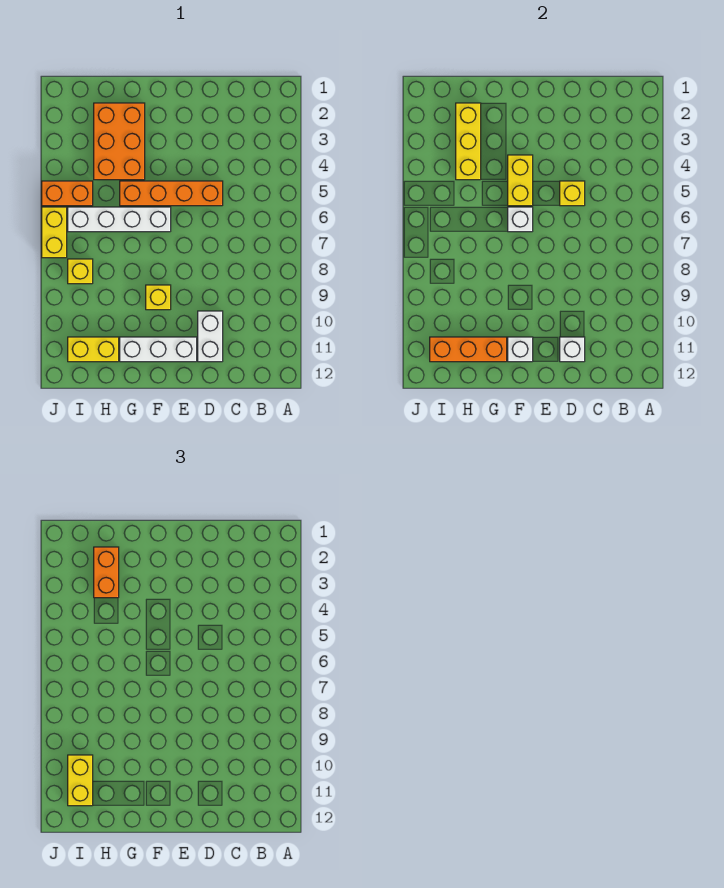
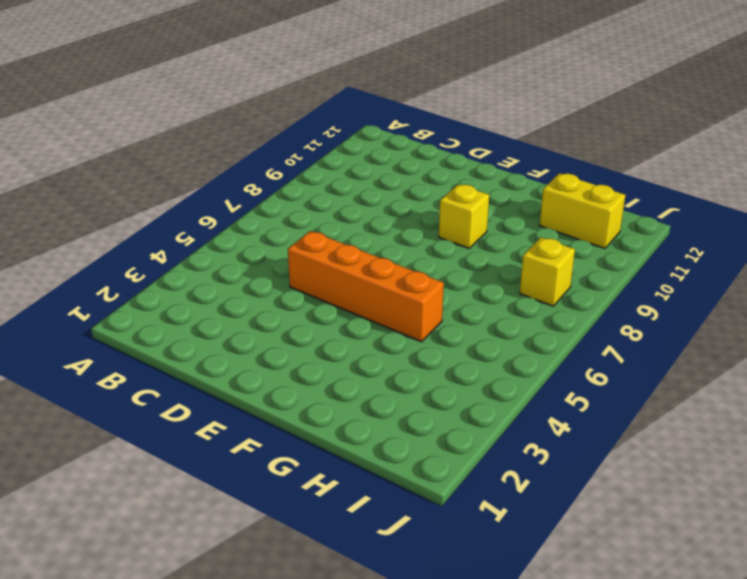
none -> white 1x2 brick [198,311,223,362]
none -> white 1x3 brick [120,337,197,362]
none -> white 1x4 brick [68,207,171,232]

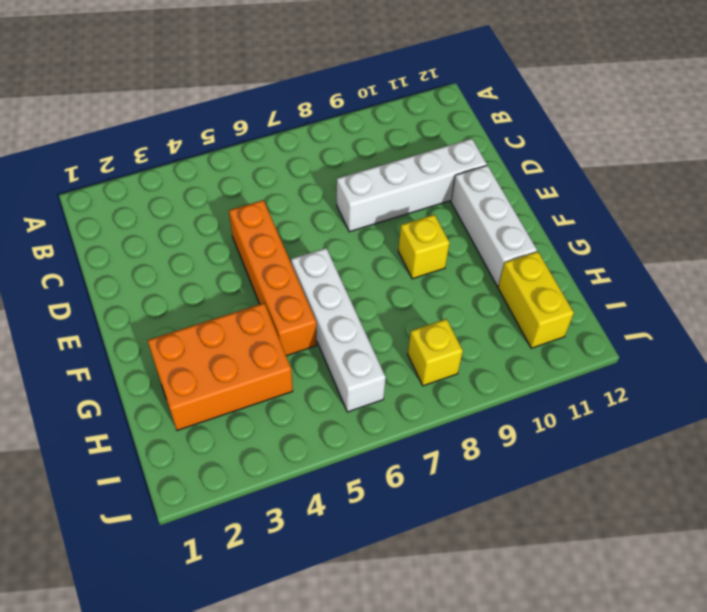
white 1x4 brick [337,139,487,232] -> white 1x2 brick [198,311,223,362]
none -> orange 1x2 brick [42,181,93,206]
none -> yellow 1x2 brick [42,207,67,258]
none -> yellow 1x1 brick [560,181,585,206]

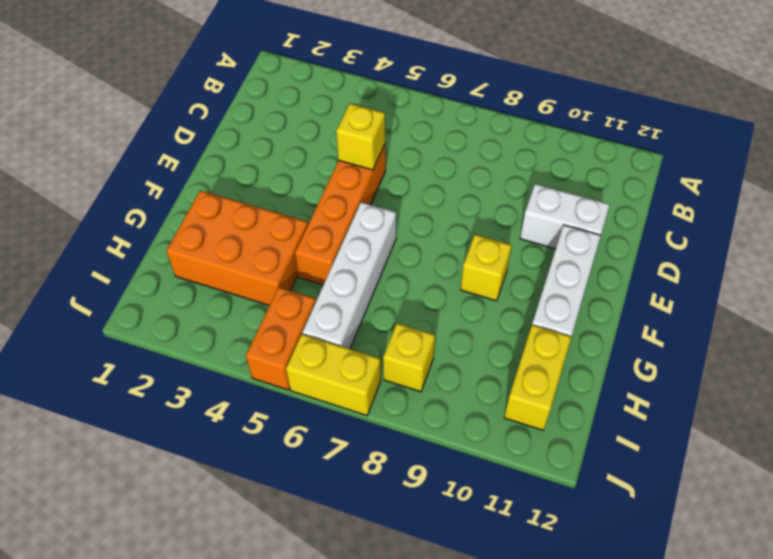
none -> white 1x1 brick [560,337,585,362]
none -> yellow 1x2 brick [508,155,533,206]
none -> white 1x1 brick [508,207,533,232]

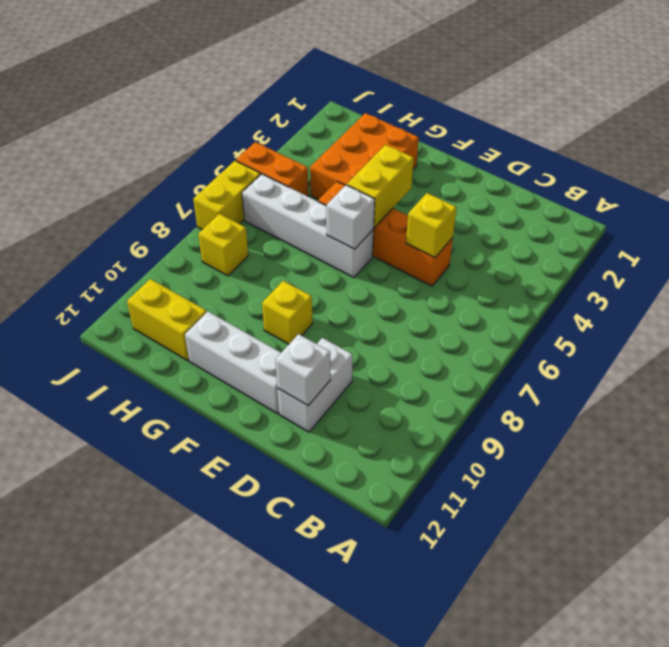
none -> white 1x1 brick [508,337,533,362]
none -> orange 1x3 brick [430,337,507,362]
none -> yellow 1x3 brick [456,103,481,180]

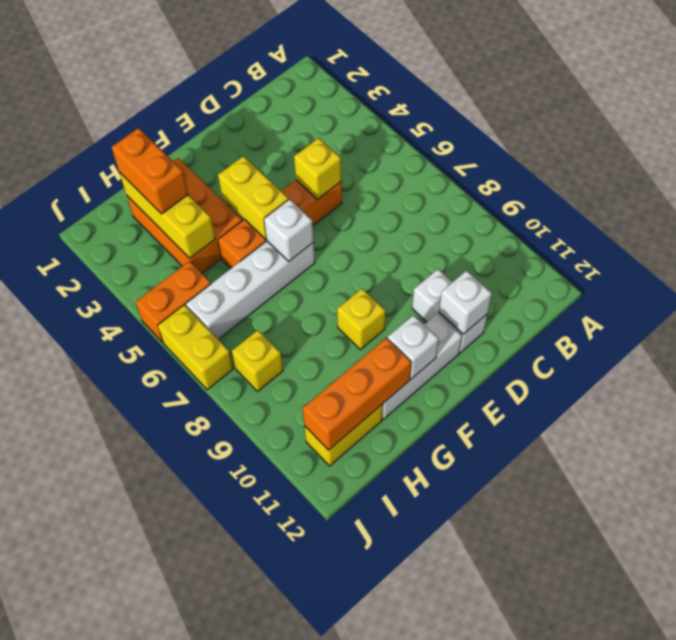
none -> yellow 1x2 brick [68,755,93,806]

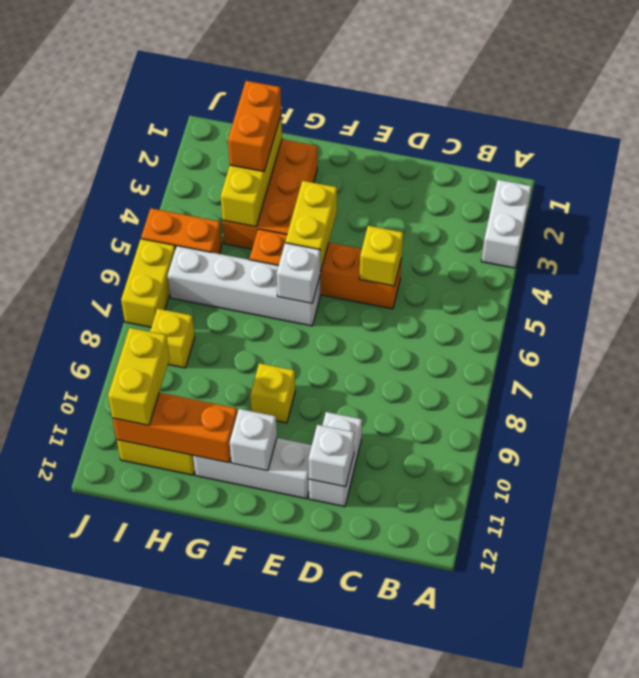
white 1x2 brick [481,180,532,268] -> none

